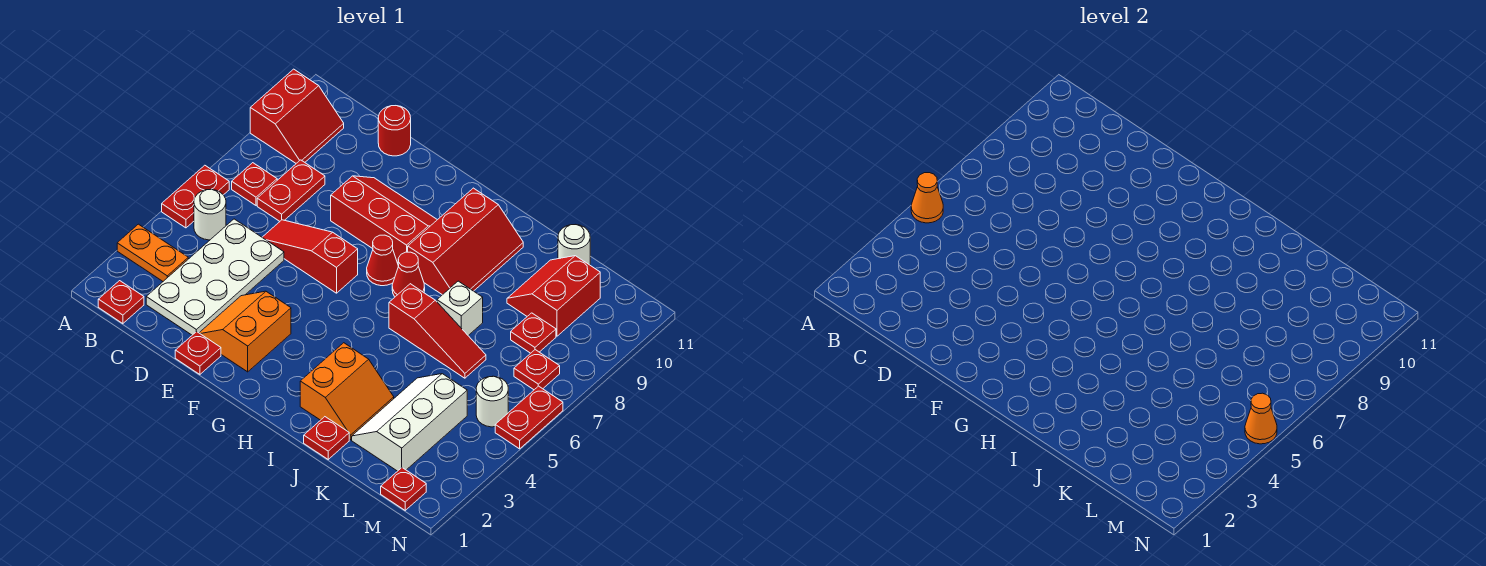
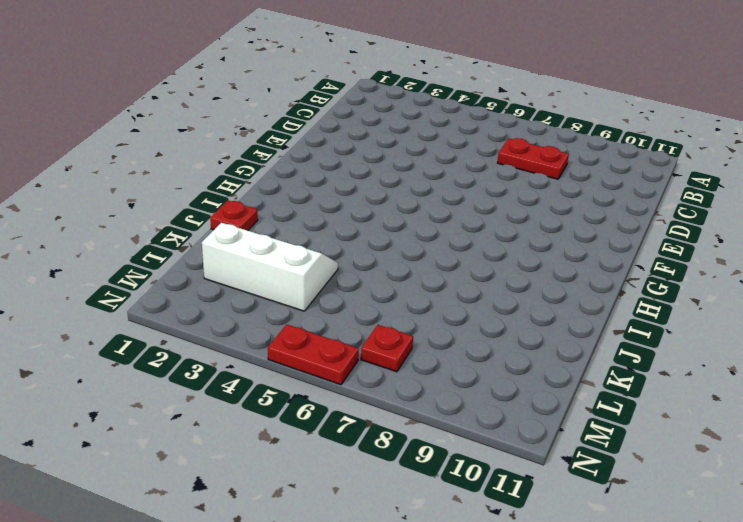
none -> orange 1x2 plate [117,224,188,281]
none -> red 1x2 plate [162,165,229,228]
none -> red 2x2 slope [250,69,344,163]
none -> red 1x1 plate [98,281,144,324]

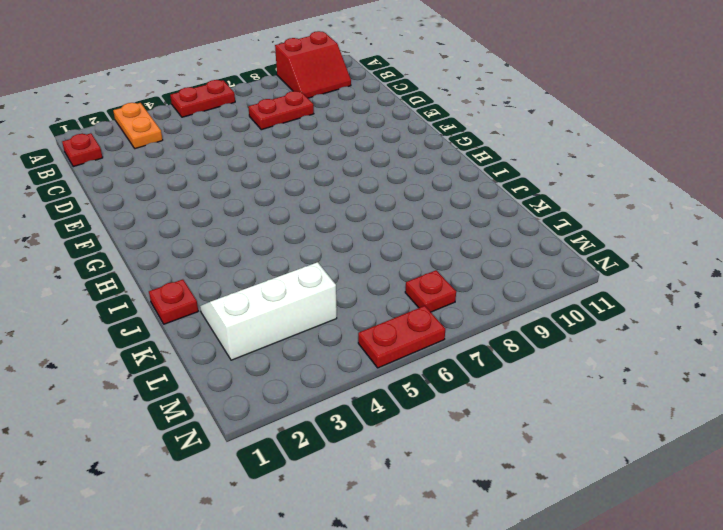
none -> white 1x1 round brick [194,189,226,240]
none -> red 1x1 plate [232,163,277,205]
none -> white 2x4 plate [146,219,284,335]
none -> red 1x3 slope [262,220,358,293]

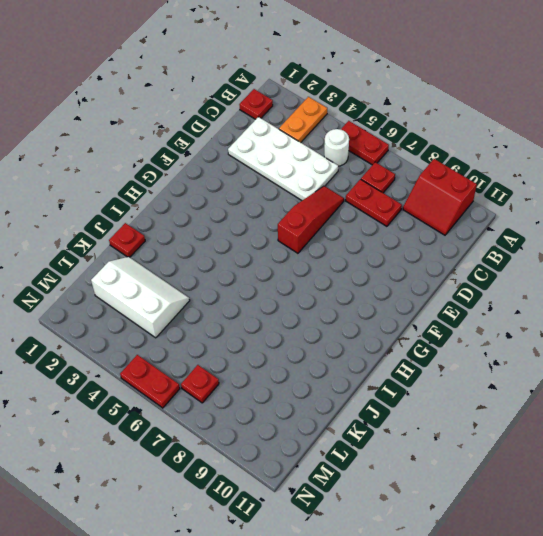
none -> red 1x1 round brick [378,106,411,156]
none -> red 1x1 plate [175,331,221,374]
none -> orange 2x2 slope [200,291,291,372]
none -> red 2x3 slope [331,176,437,266]

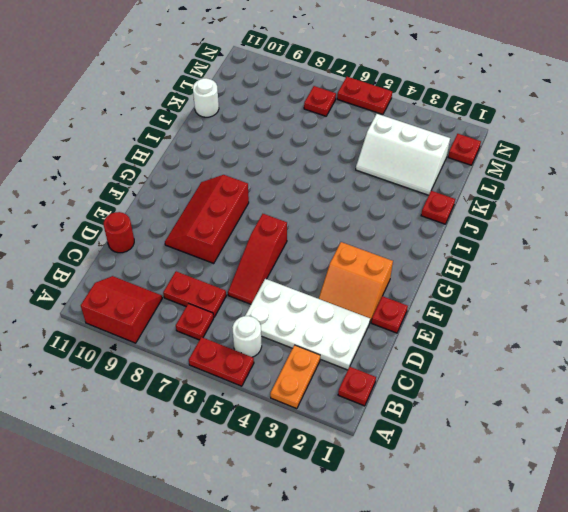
none -> red 1x1 cone [367,235,398,286]
none -> red 1x1 cone [392,252,425,297]
none -> red 2x3 slope [408,188,523,295]
none -> orange 2x2 slope [300,343,394,440]

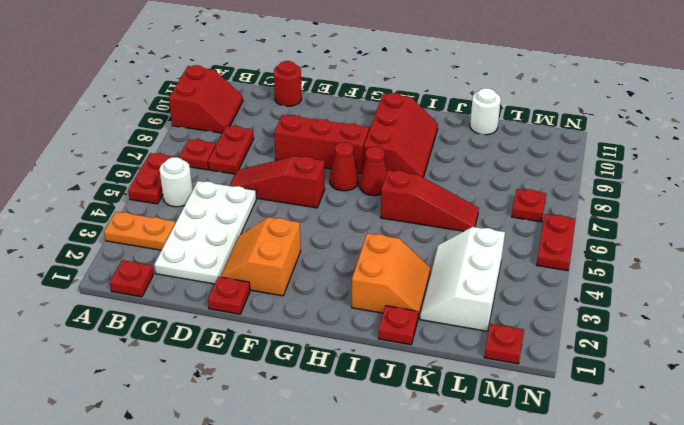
none -> white 1x1 brick [437,281,483,336]
none -> red 2x2 slope [507,256,600,336]
none -> red 1x1 plate [511,313,556,353]
none -> white 1x1 round brick [476,376,508,427]

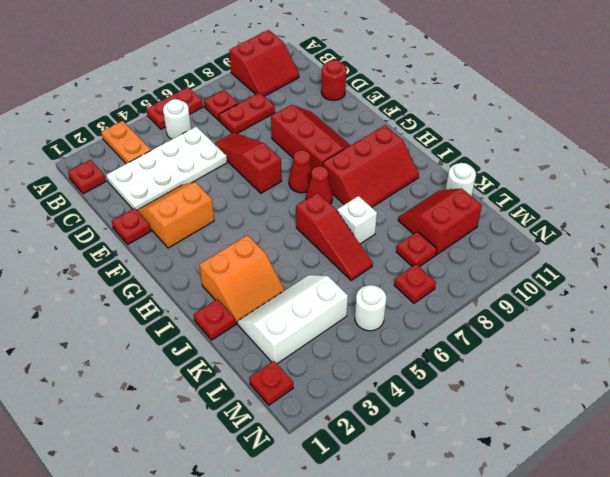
none -> red 1x2 plate [495,386,563,449]
none -> orange 1x1 cone [911,173,943,223]
none -> orange 1x1 cone [1245,393,1277,444]

